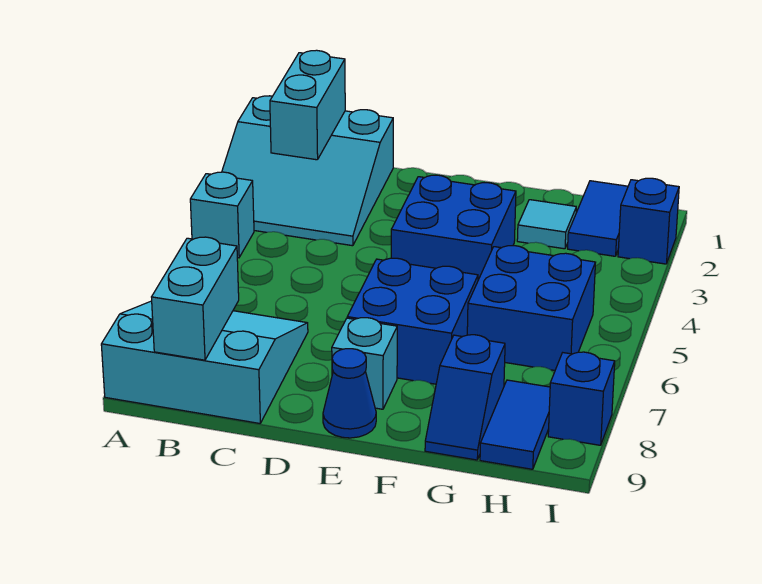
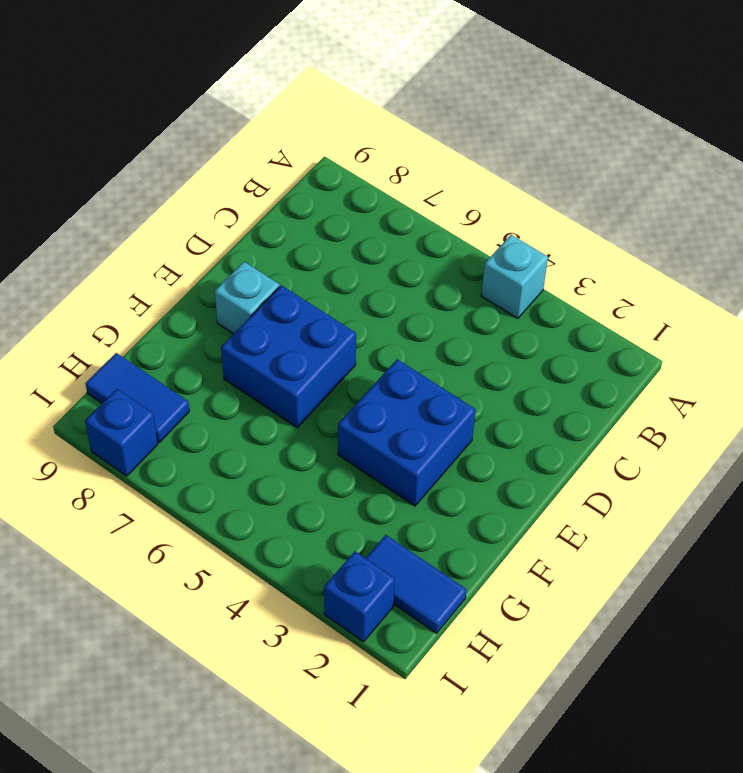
none -> cyan 3x3 slope [222,96,393,246]
none -> cyan 3x3 slope [101,301,308,423]
none -> blue 1x1 cone [323,349,376,438]

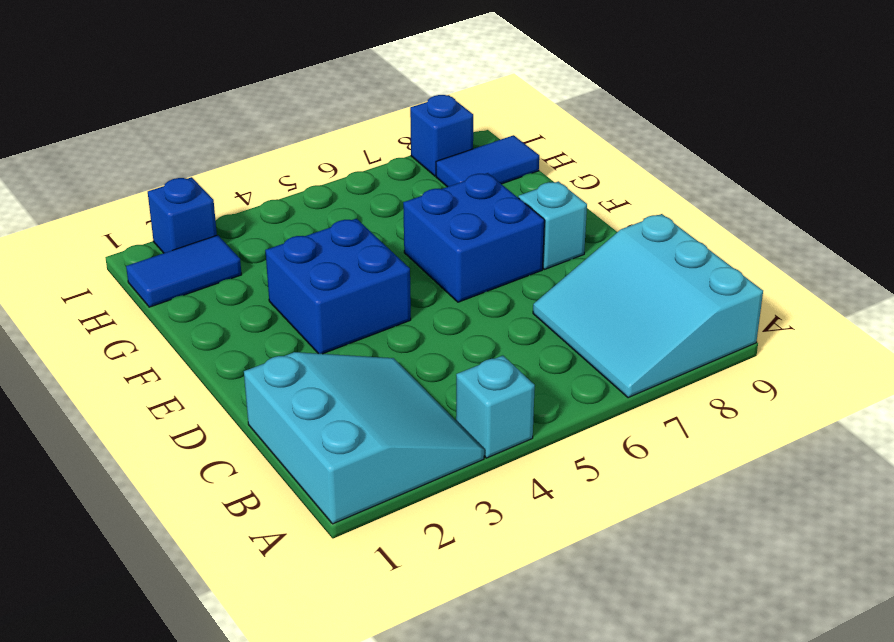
none -> blue 1x1 cone [323,349,376,438]
none -> cyan 1x1 tile [517,200,576,249]
none -> blue 2x2 brick [467,245,596,370]

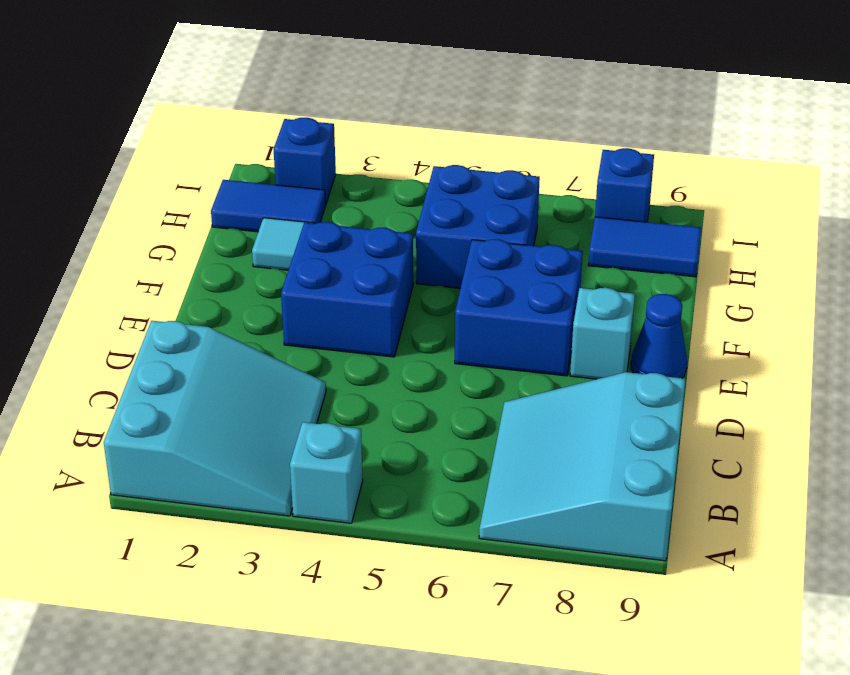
none -> blue 1x2 slope [425,335,505,460]
none -> cyan 1x2 brick [270,50,345,160]
none -> cyan 1x2 brick [152,237,239,360]

